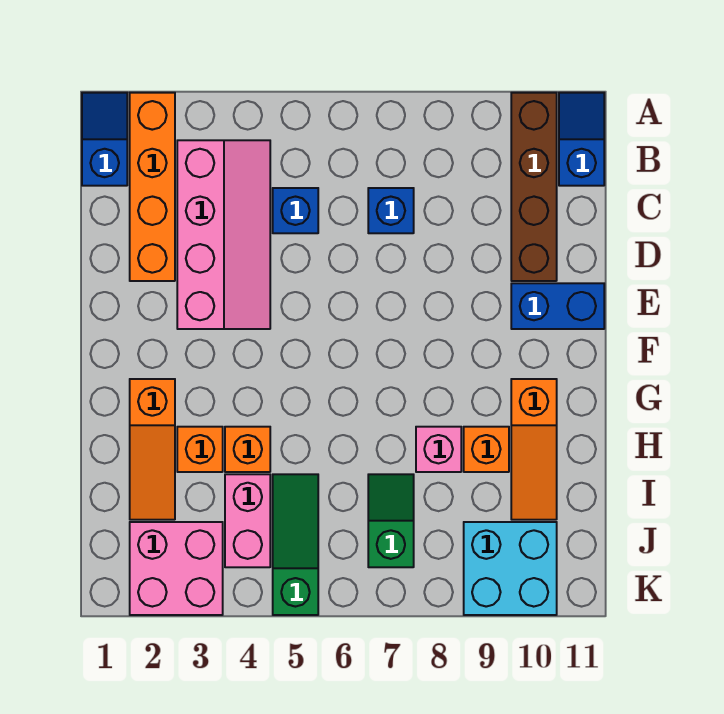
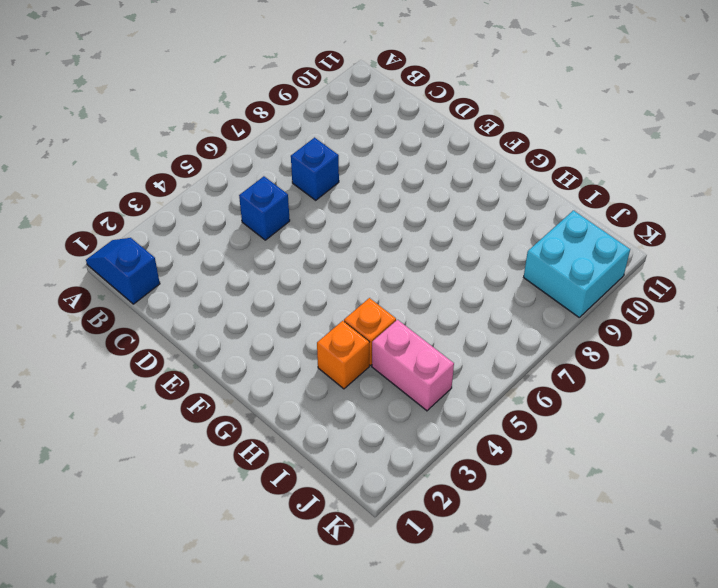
none -> orange 1x4 brick [130,93,175,281]
none -> brown 1x4 brick [511,93,557,281]
none -> blue 1x2 slope [559,93,604,186]

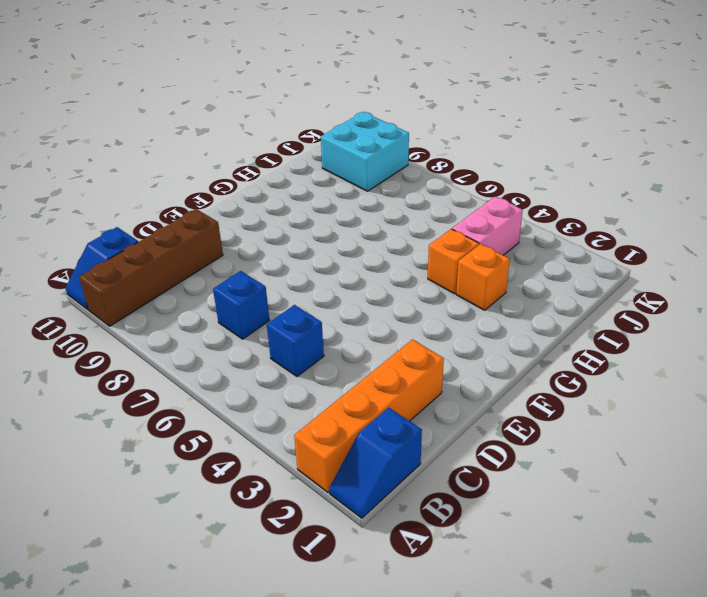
none -> pink 2x4 slope [177,140,270,329]
none -> blue 1x2 brick [511,283,604,329]
none -> orange 1x3 slope [130,379,175,520]

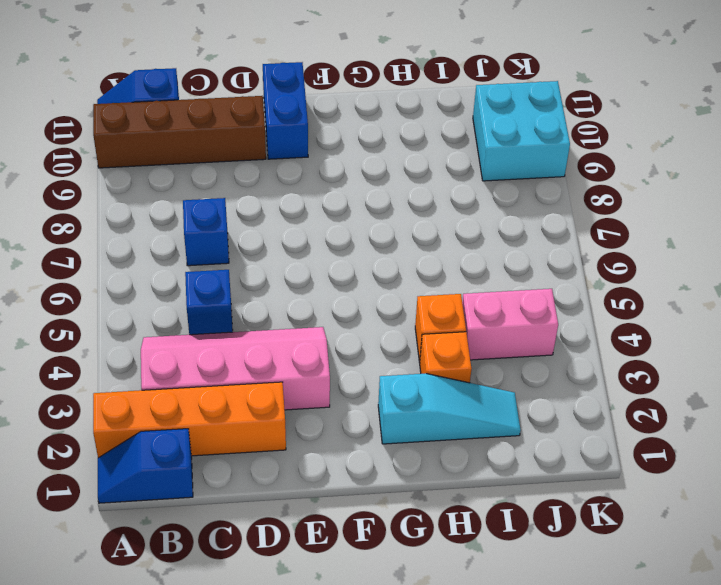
cyan 1x3 slope [378,373,521,444] -> orange 1x3 slope [130,379,175,520]
none -> orange 1x3 slope [511,379,557,520]
none -> pink 1x1 brick [416,427,461,472]
none -> orange 1x1 brick [464,427,509,472]

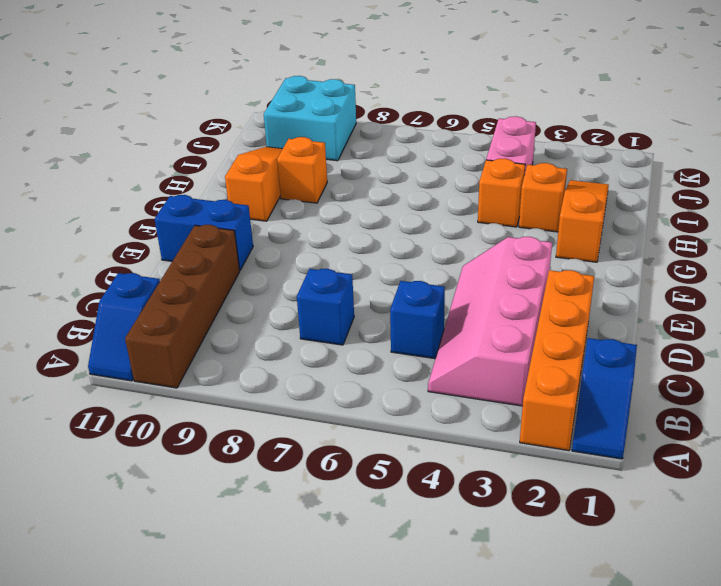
none -> pink 1x1 brick [416,427,461,472]
none -> green 1x3 slope [273,474,318,615]
none -> green 1x2 slope [368,474,414,567]

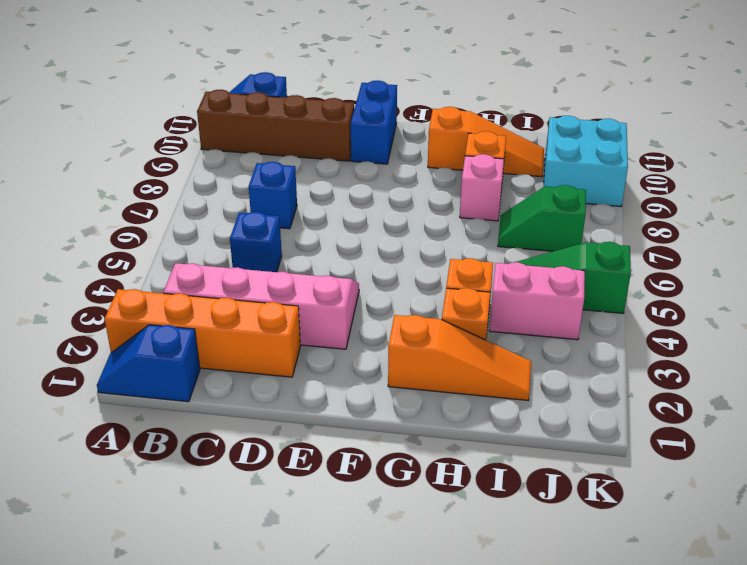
none -> pink 2x2 brick [130,522,223,615]

